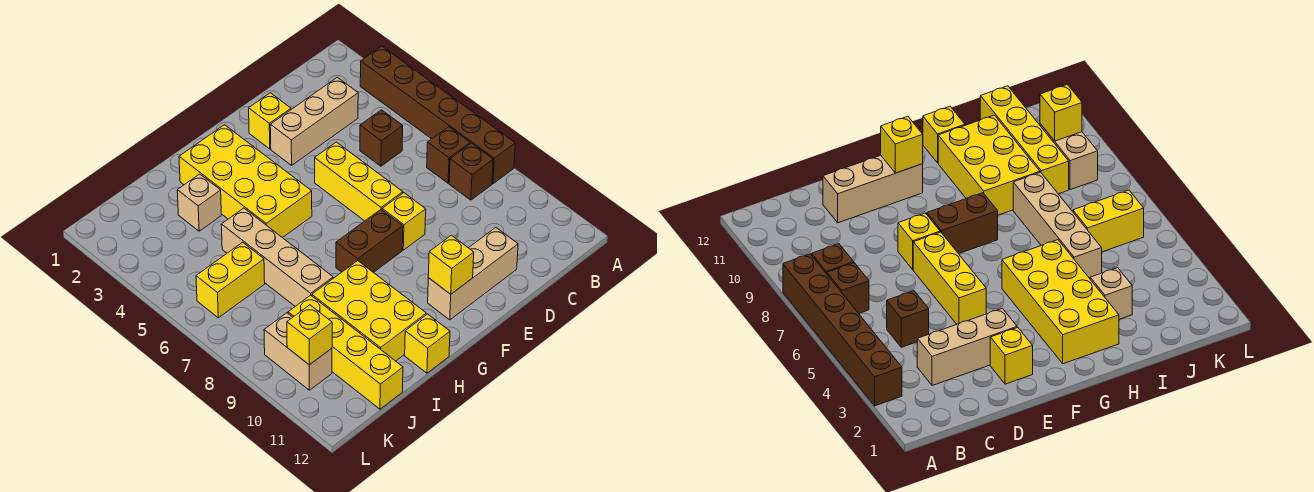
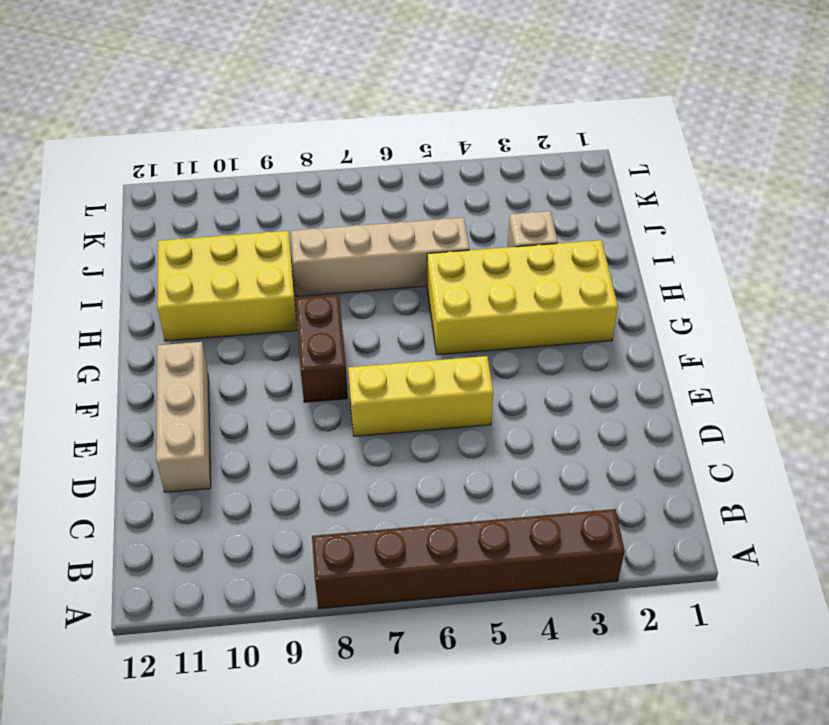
none -> brown 1x1 brick [427,127,470,183]
none -> brown 1x1 brick [449,143,493,200]
none -> tan 1x3 brick [270,77,358,165]

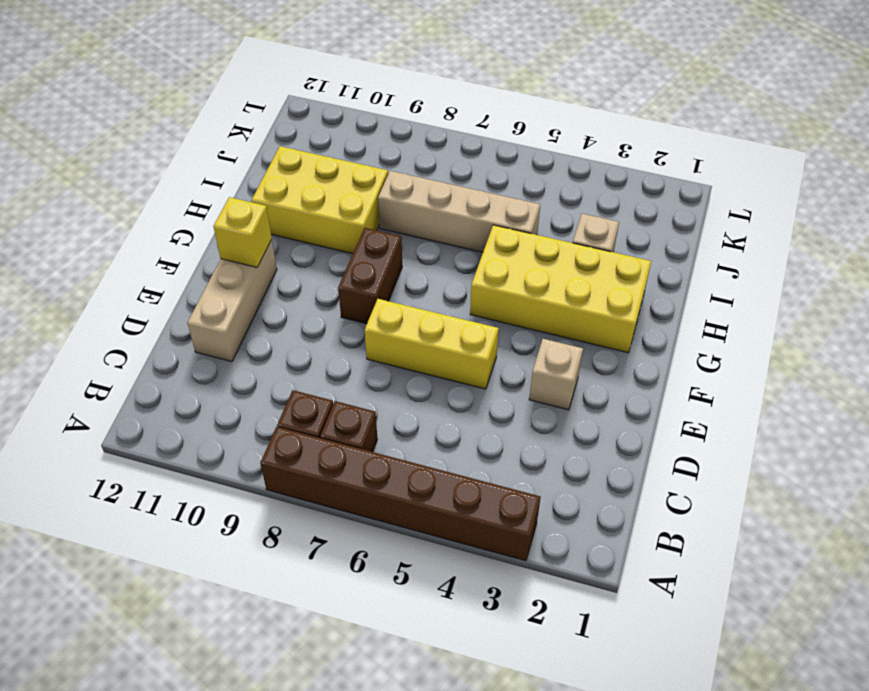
tan 1x1 brick [529,339,583,410] -> tan 1x3 brick [270,77,358,165]
none -> brown 1x1 brick [360,110,403,166]
none -> yellow 1x1 brick [249,93,291,149]
none -> yellow 1x1 brick [382,193,426,250]

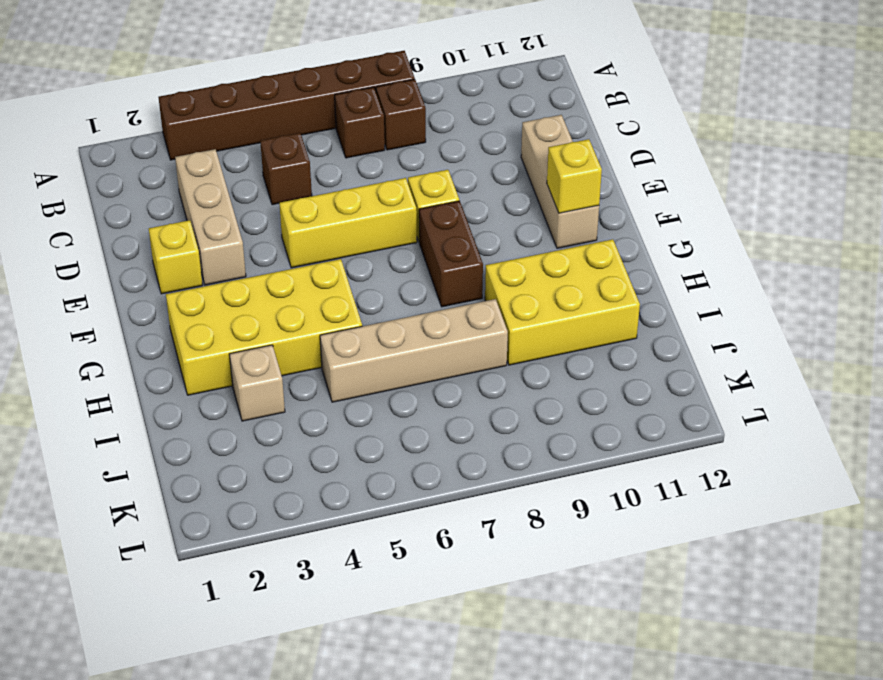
none -> yellow 1x1 brick [405,314,450,373]
none -> yellow 1x2 brick [196,242,265,318]
none -> yellow 1x4 brick [288,295,403,409]

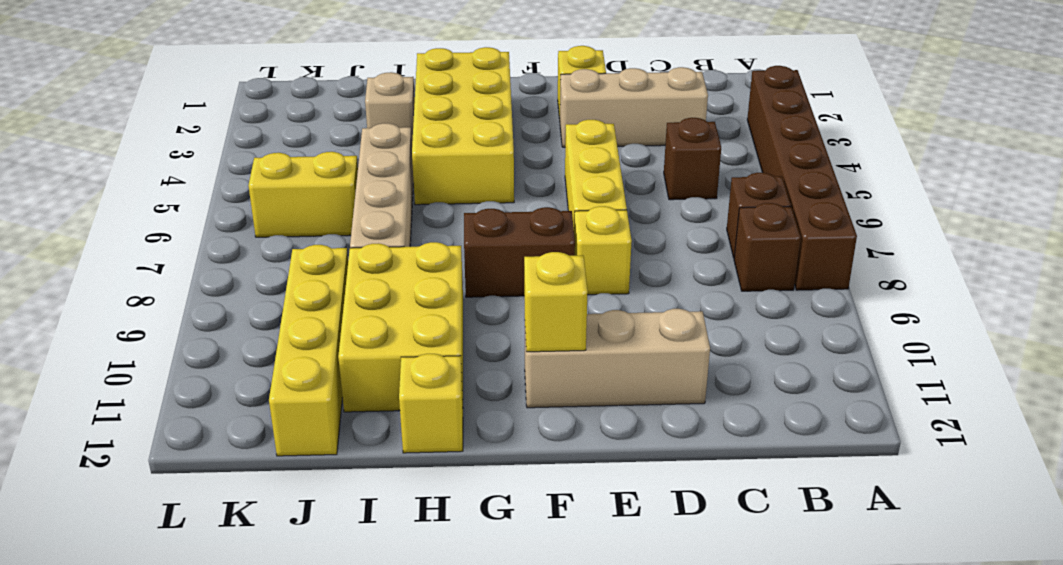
none -> tan 1x2 brick [264,313,332,390]
none -> yellow 1x1 brick [287,305,332,365]

